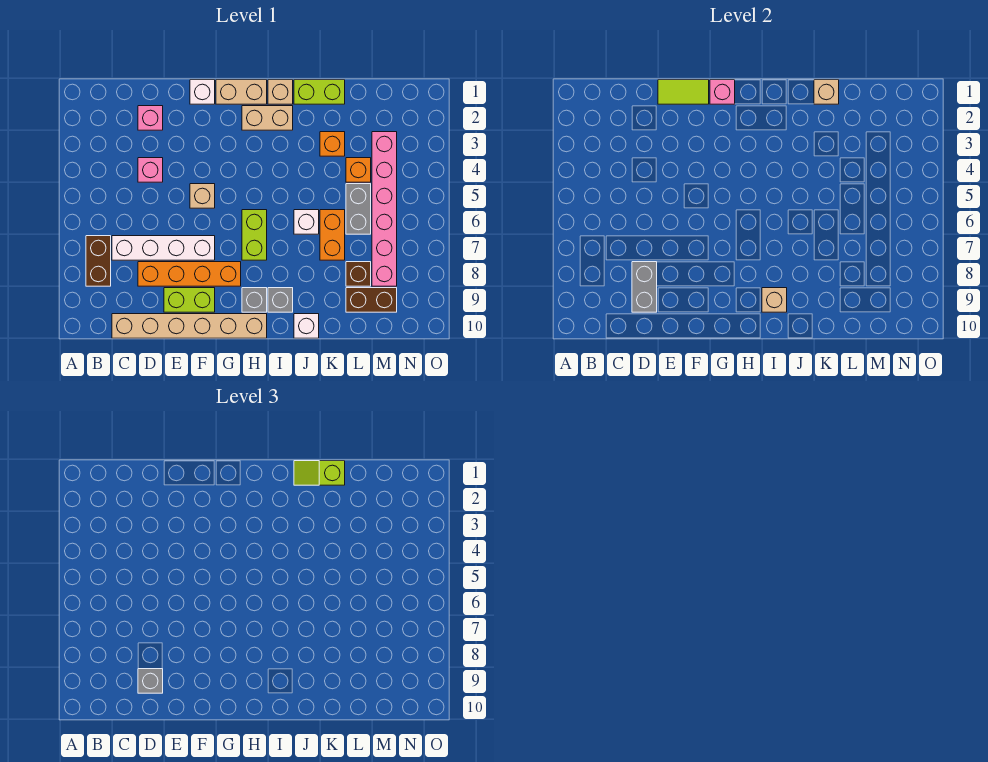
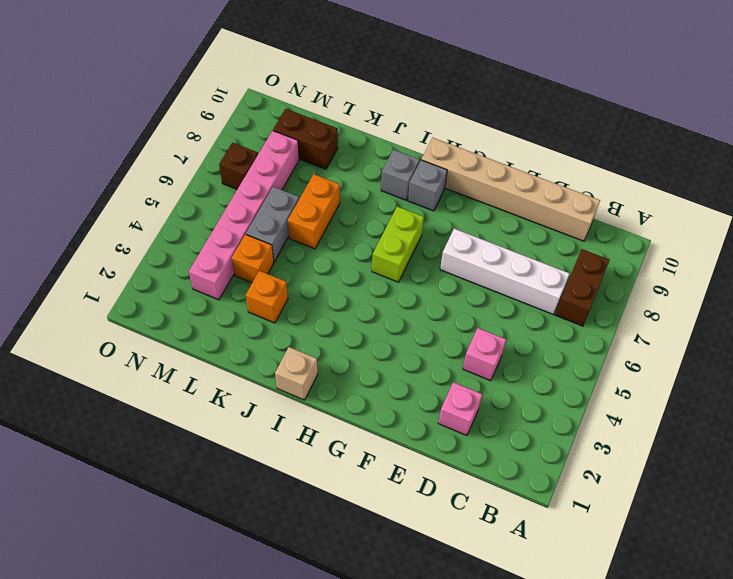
brown 1x1 brick [219,143,258,189] -> brown 1x1 brick moved to [346,262,371,286]
none -> orange 1x4 brick [138,262,241,286]
none -> lime 1x2 brick [164,288,215,312]
none -> white 1x1 brick [190,80,215,104]
none -> tan 1x1 brick [190,184,215,208]

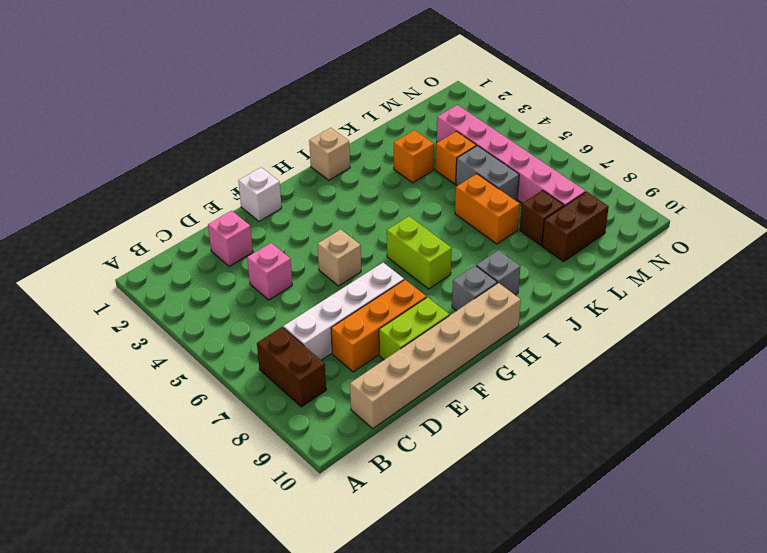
orange 1x3 brick [331,280,426,372] -> orange 1x4 brick [138,262,241,286]
none -> tan 1x2 brick [216,80,267,104]
none -> tan 1x2 brick [242,106,293,130]
none -> lime 1x2 brick [294,80,345,104]
none -> white 1x1 brick [294,210,319,234]

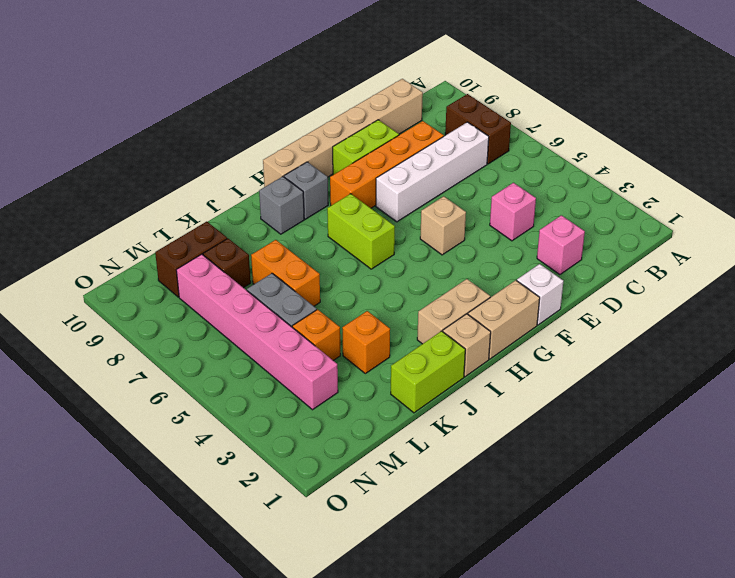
none -> white 1x1 brick [294,210,319,234]
none -> white 1x1 brick [294,314,319,338]
none -> grey 1x2 brick [632,262,657,312]
none -> lime 1x2 tile [658,80,709,104]

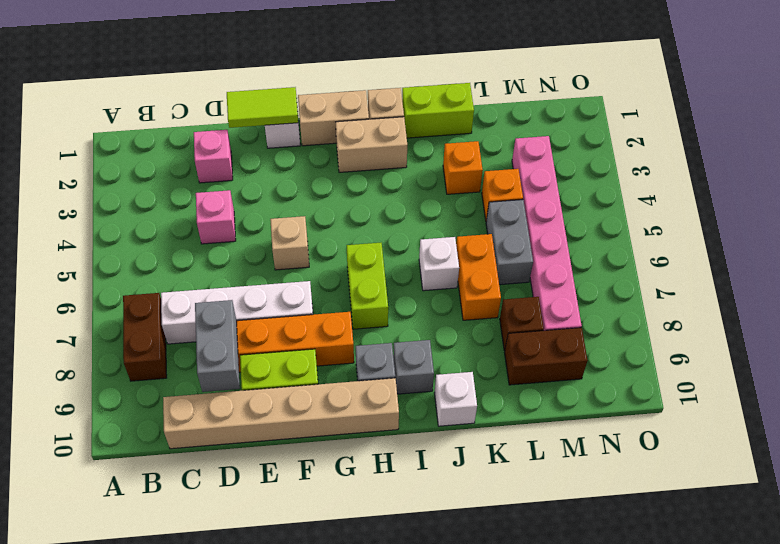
none -> pink 1x1 brick [710,80,735,104]
none -> tan 1x1 brick [762,288,787,312]
none -> tan 1x1 brick [814,80,839,104]
none -> grey 1x1 brick [138,669,163,693]

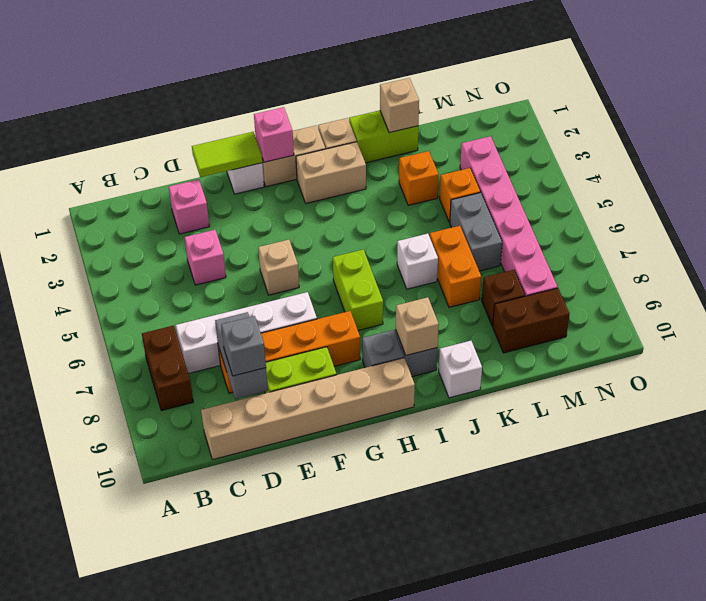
none -> lime 1x2 slope [294,461,345,485]

